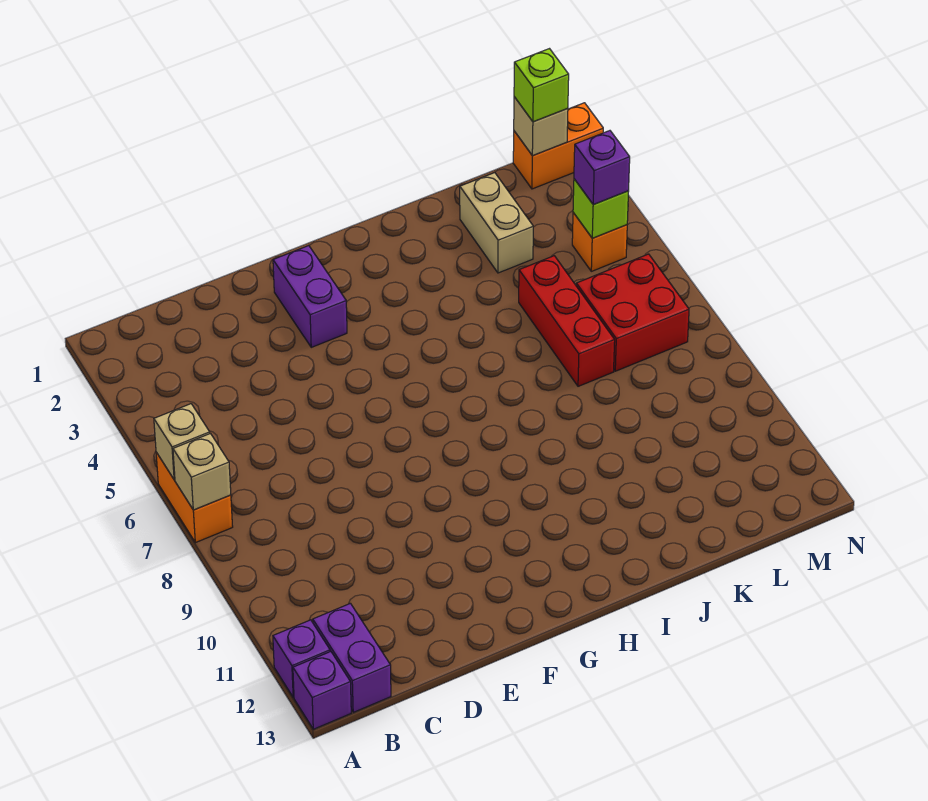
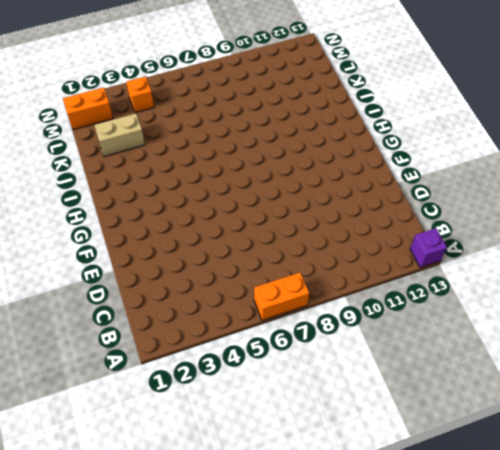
orange 1x2 brick [63,87,113,130] -> orange 1x2 brick turned to [513,103,603,189]
none -> purple 1x1 brick [273,620,330,697]
none -> purple 1x2 brick [313,603,391,712]
none -> purple 1x2 brick [273,246,347,347]

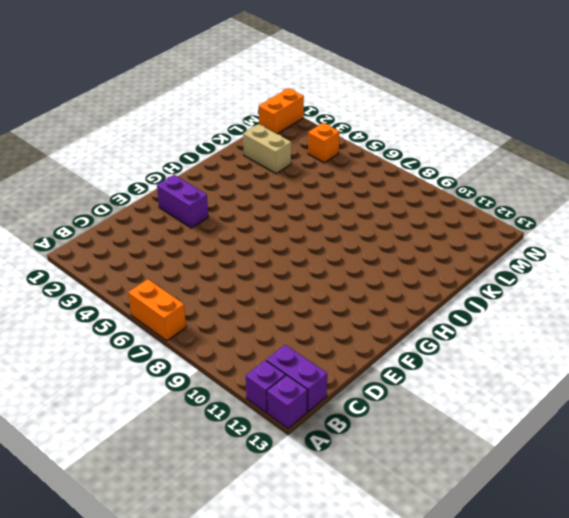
none -> red 1x3 brick [519,256,615,386]
none -> red 2x2 brick [576,254,689,371]
none -> tan 1x1 brick [154,404,210,480]

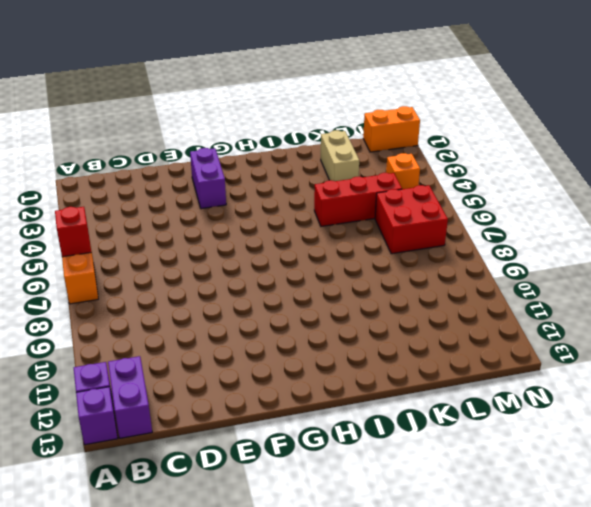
red 1x1 brick [55,207,91,257] -> tan 1x1 brick [154,404,210,480]
red 1x3 brick [314,173,402,226] -> red 1x3 brick turned to [519,256,615,386]
none -> tan 1x1 brick [173,434,231,510]
none -> tan 1x1 brick [514,97,568,156]
none -> lime 1x1 brick [573,179,629,238]

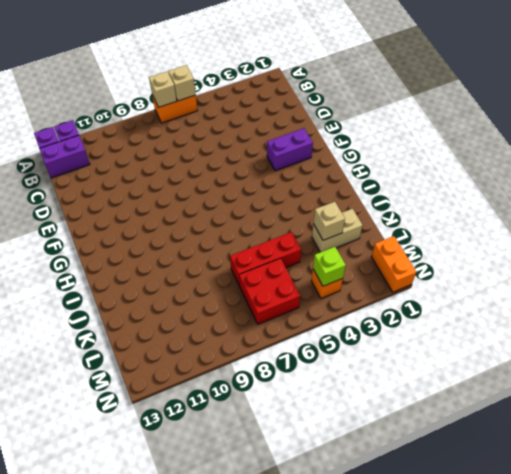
tan 1x1 brick [313,202,345,240] -> tan 1x1 brick moved to [514,97,568,156]
none -> lime 1x1 brick [514,49,569,122]
none -> purple 1x1 brick [574,131,630,205]

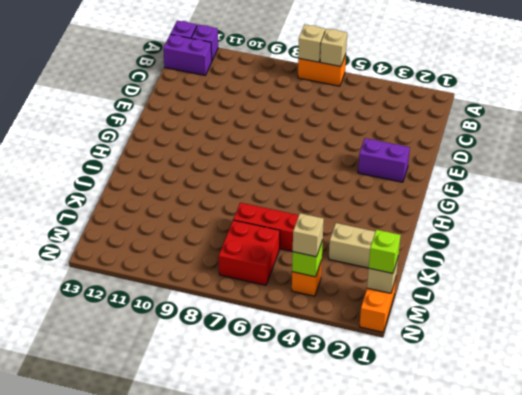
tan 1x1 brick [293,213,324,257] -> purple 1x1 brick [574,131,630,205]

